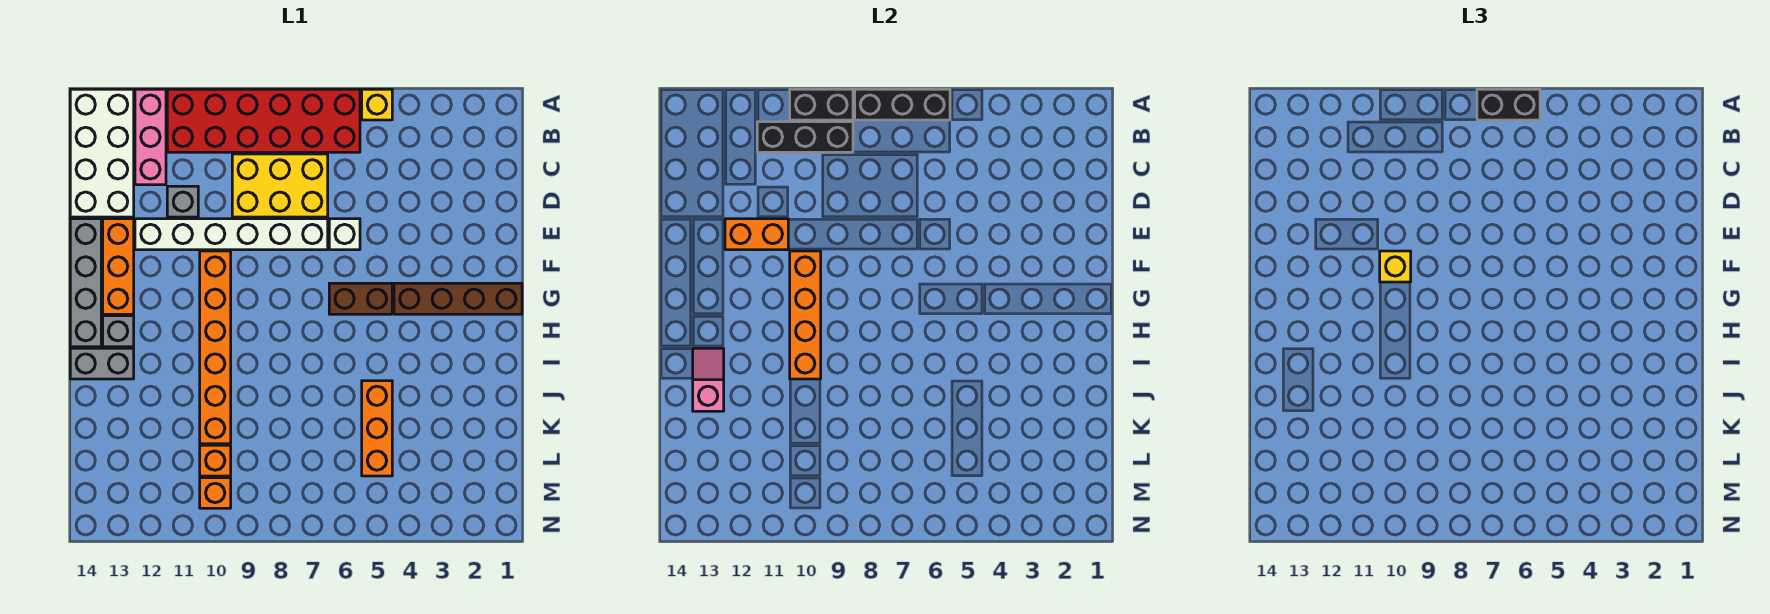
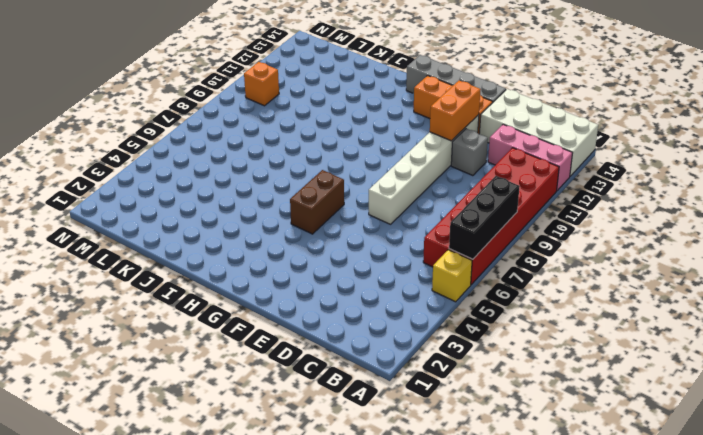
none -> yellow 2x3 brick [232,154,328,217]
none -> white 1x1 brick [329,219,360,250]
none -> orange 1x6 brick [200,251,231,444]

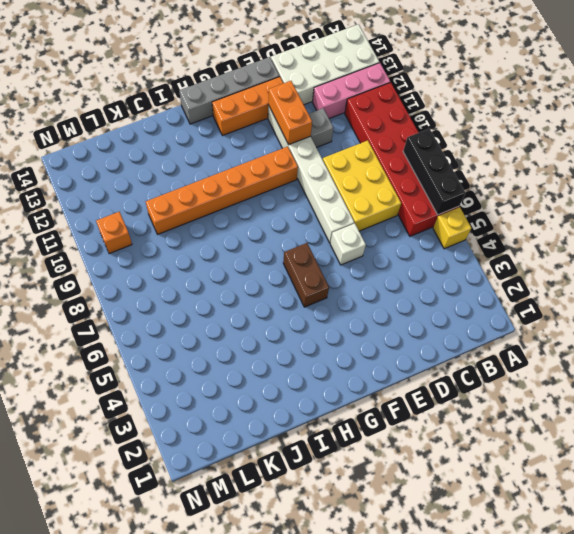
none -> brown 1x4 brick [394,283,522,314]
none -> grey 1x1 brick [103,316,134,347]
none -> grey 1x2 brick [70,348,134,379]

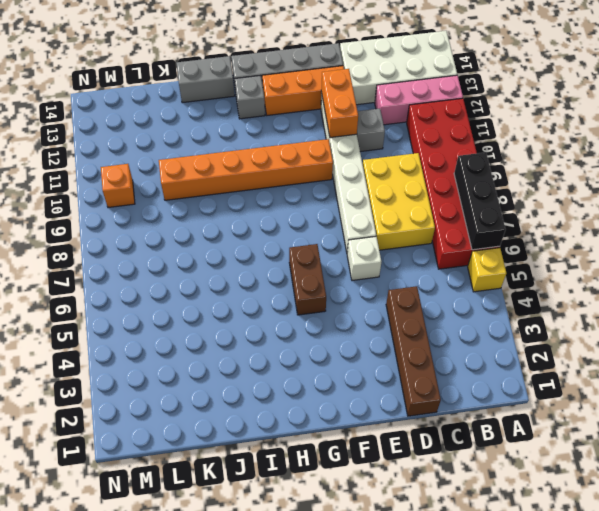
brown 1x4 brick [386,286,441,416] -> brown 1x4 brick moved to [394,283,522,314]
grey 1x2 brick [176,56,235,103] -> grey 1x2 brick turned to [70,348,134,379]
none -> orange 1x3 brick [362,381,392,476]
none -> orange 1x1 brick [200,445,231,476]
none -> black 1x2 brick [790,89,853,120]

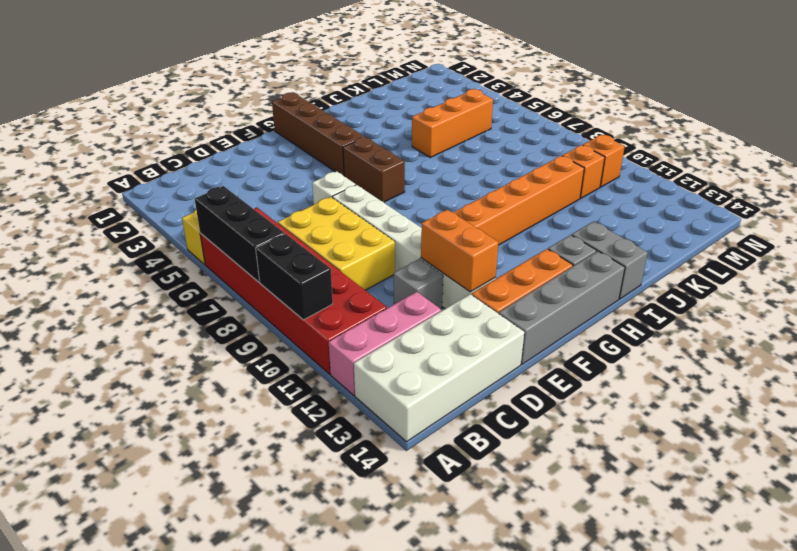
none -> black 1x3 brick [757,122,853,152]
none -> orange 1x4 brick [790,251,821,379]
none -> pink 1x2 slope [693,348,724,411]

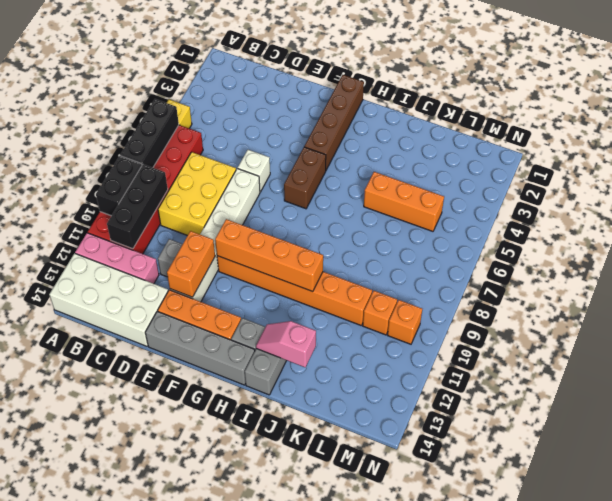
none -> black 1x2 brick [1477,89,1540,120]
none -> yellow 1x1 brick [1380,251,1411,282]

